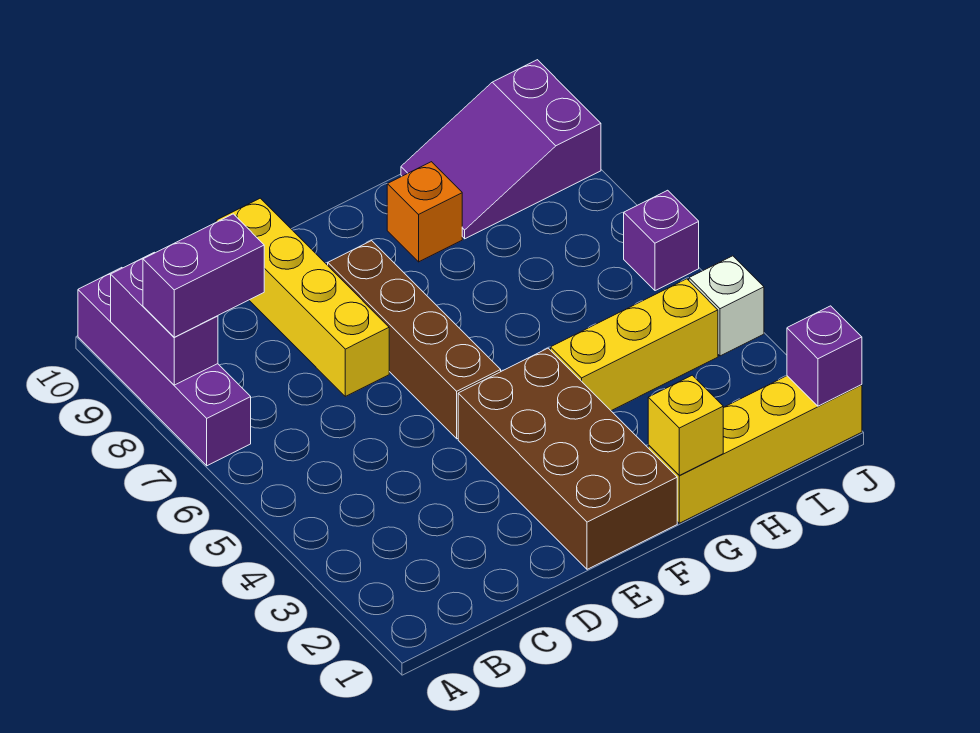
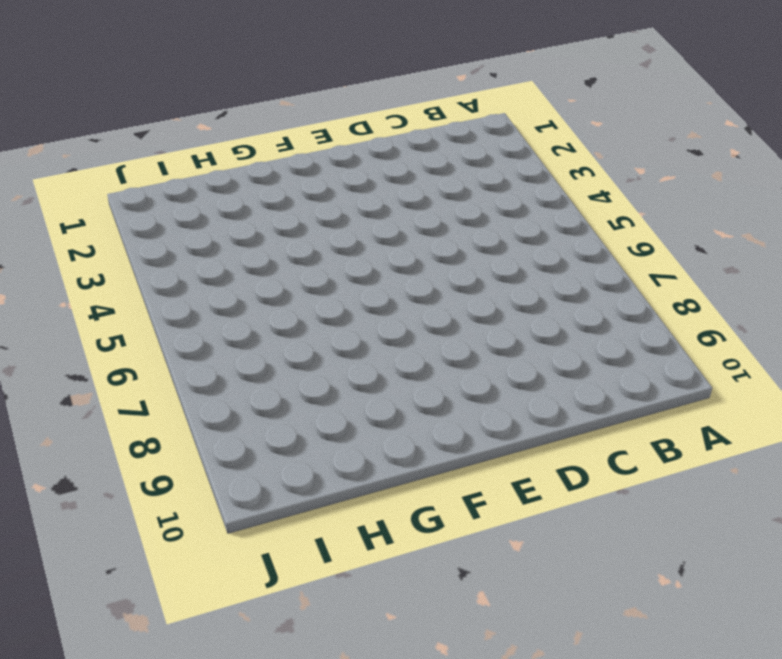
none -> purple 1x4 brick [78,268,251,466]
none -> yellow 1x4 brick [216,198,389,396]
none -> brown 2x4 brick [458,348,677,569]

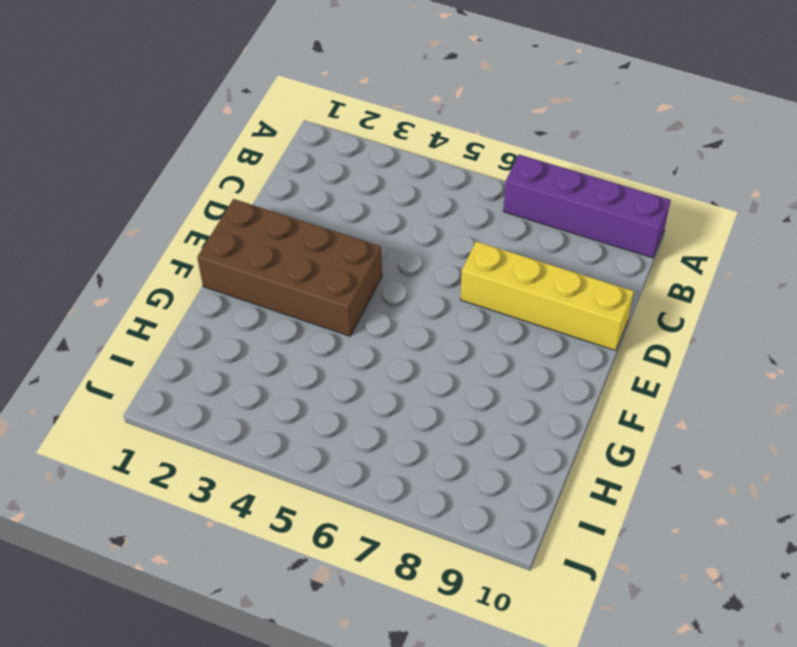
none -> brown 1x4 brick [328,241,501,439]
none -> yellow 1x4 brick [648,376,862,523]
none -> yellow 1x3 brick [551,279,718,411]

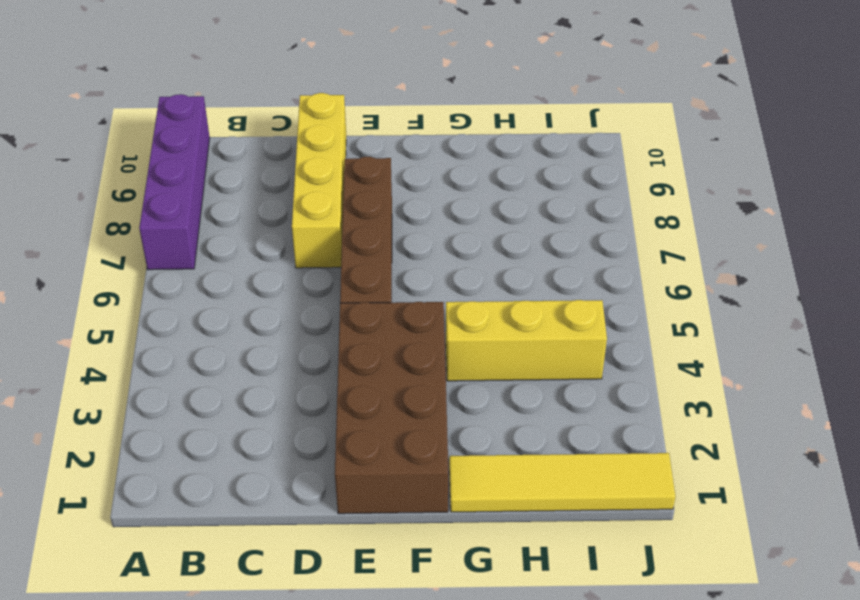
yellow 1x4 tile [449,453,675,512] -> yellow 1x4 brick [648,376,862,523]
none -> orange 1x1 brick [387,162,462,262]
none -> purple 2x3 slope [401,60,601,239]
none -> white 1x1 brick [689,256,764,356]

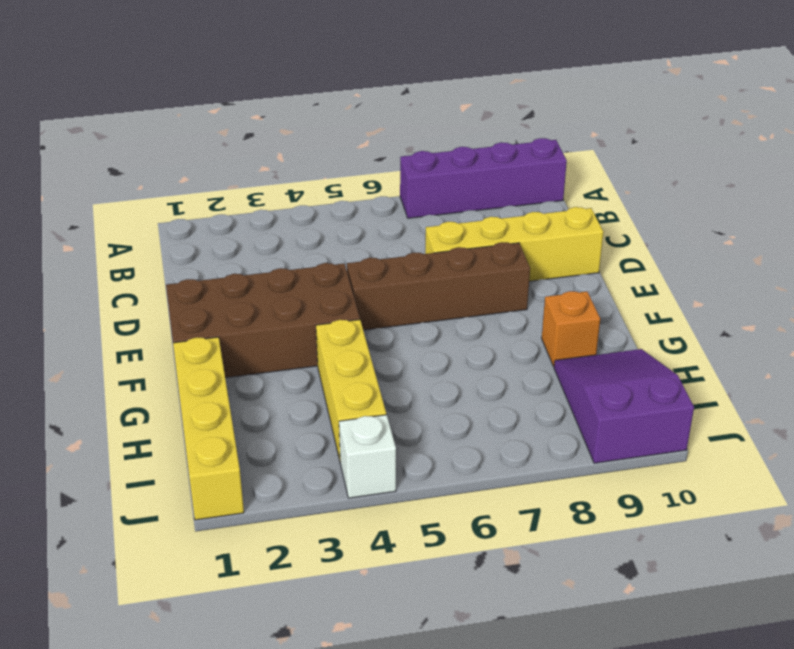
none -> purple 1x1 brick [624,190,699,291]
none -> purple 1x2 brick [111,252,218,385]
none -> yellow 1x1 brick [648,375,724,475]

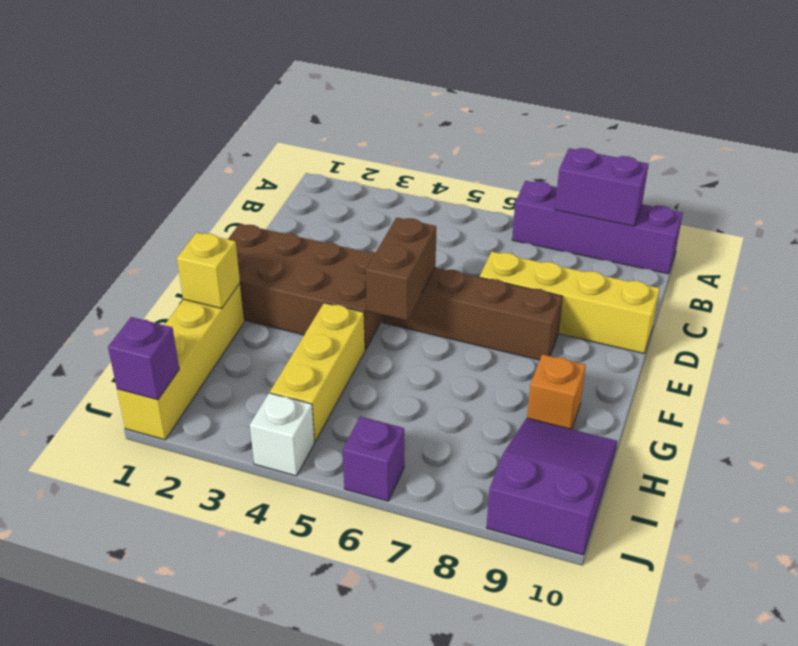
brown 1x2 brick [366,218,436,320] -> none
none -> purple 1x2 brick [143,214,264,337]

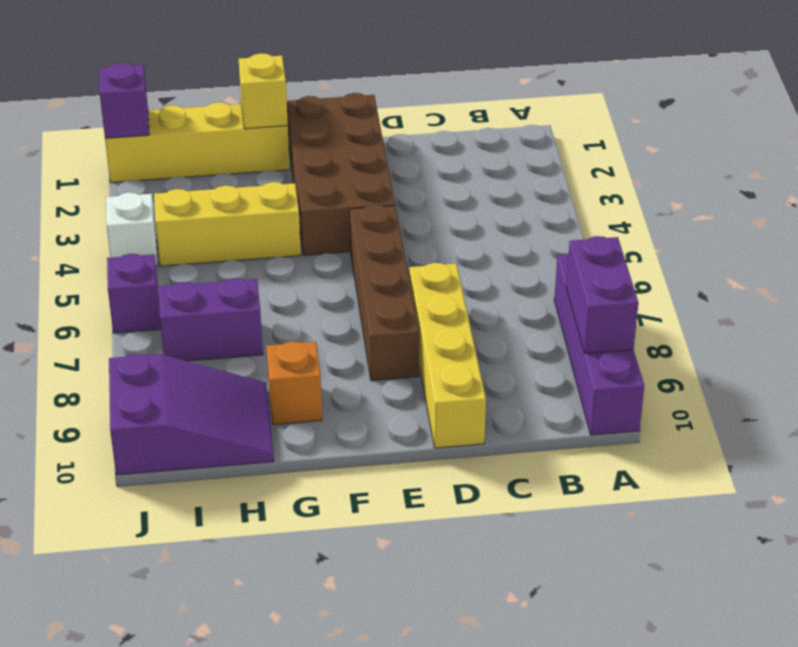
purple 1x2 brick [159,278,263,361] -> purple 1x2 brick moved to [143,214,264,337]

